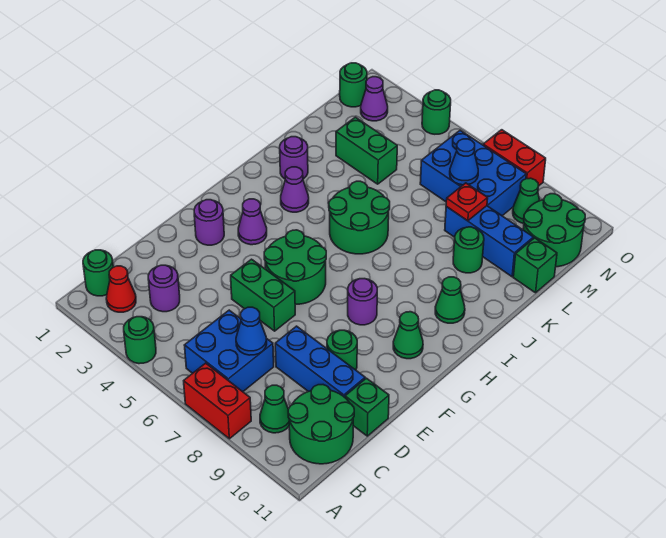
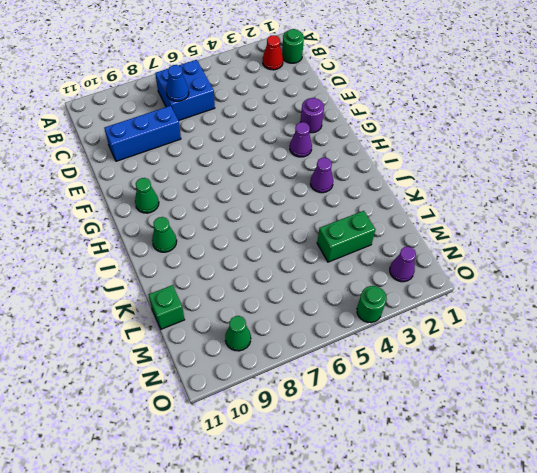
none -> green 1x1 round brick [124,317,156,364]
none -> red 1x2 brick [184,363,251,439]
none -> green 1x1 cone [260,385,289,433]
none -> green 2x2 round brick [288,385,354,464]

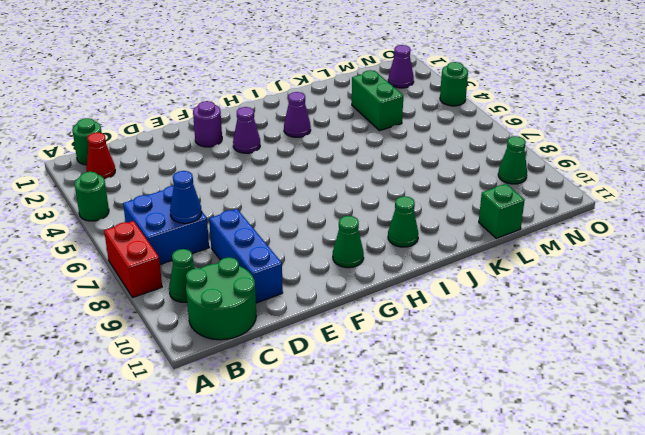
none -> purple 1x1 round brick [148,265,180,312]
none -> green 1x1 brick [345,378,389,436]
none -> green 1x2 brick [231,259,295,331]
none -> green 1x1 round brick [327,330,357,370]

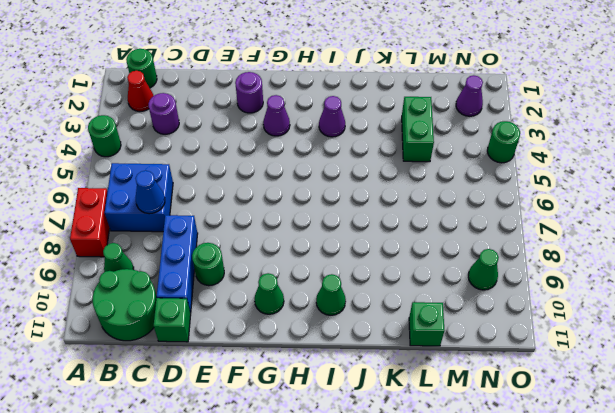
none -> green 1x2 brick [231,259,295,331]
none -> green 2x2 round brick [264,230,326,304]
none -> purple 1x1 round brick [348,279,377,325]
none -> green 2x2 round brick [329,181,390,254]

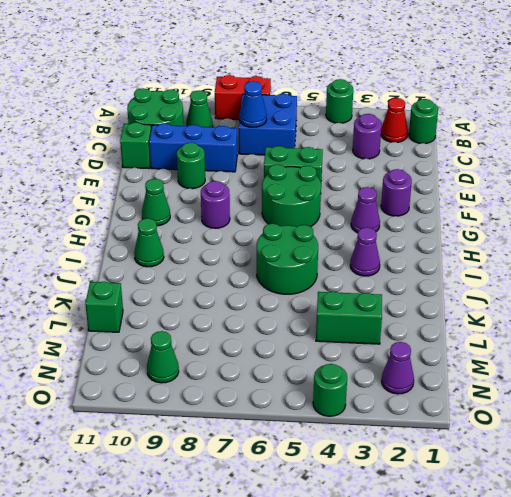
none -> purple 1x1 round brick [280,137,308,179]
none -> green 1x1 round brick [453,227,484,273]
none -> blue 1x3 brick [445,206,533,277]
none -> blue 2x3 brick [420,130,526,216]

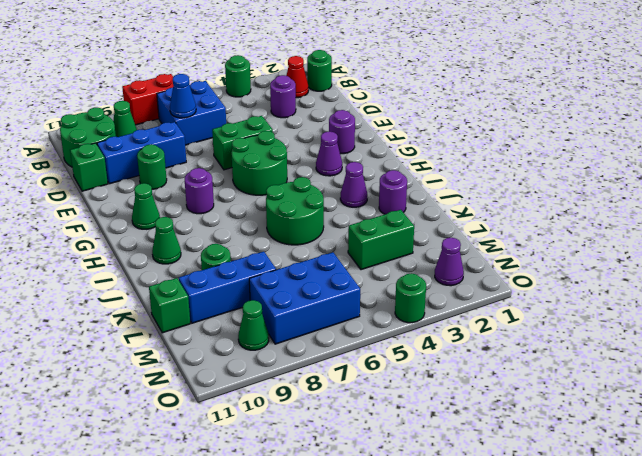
none -> green 2x2 round brick [523,194,585,267]
none -> green 1x1 round brick [340,63,367,107]
none -> red 1x2 brick [483,130,546,186]
none -> red 1x1 plate [446,183,488,221]

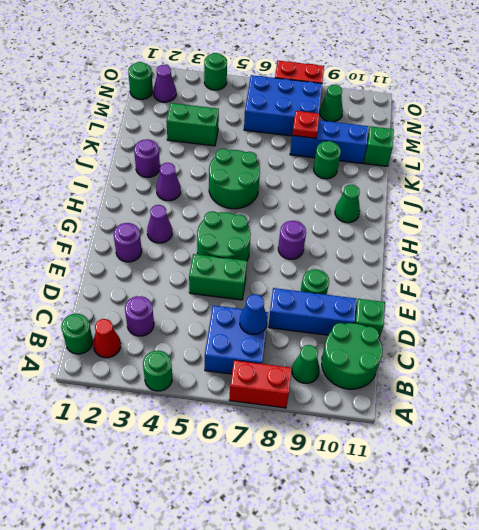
none -> green 1x1 cone [393,312,423,359]
none -> green 2x2 round brick [523,194,585,267]
none -> blue 1x1 cone [450,139,478,185]

